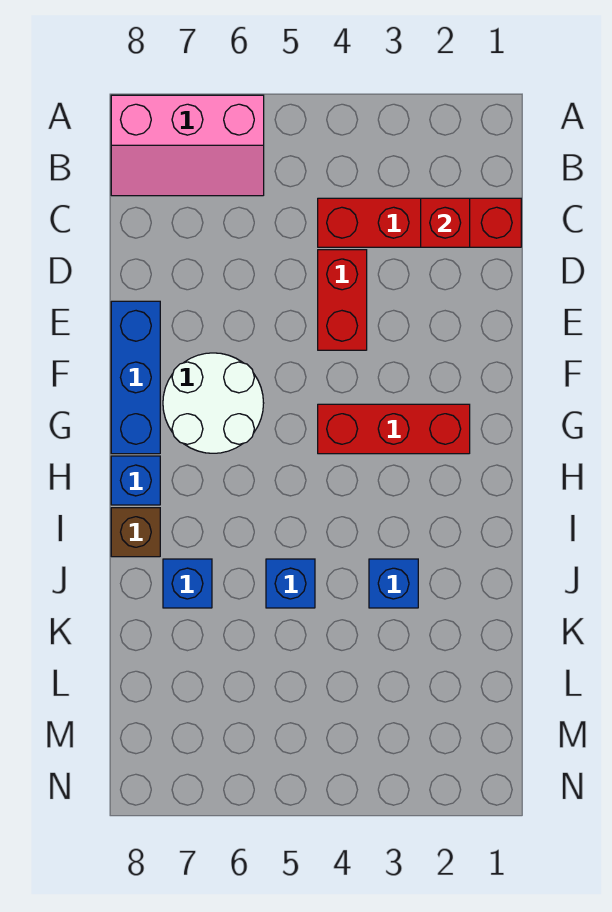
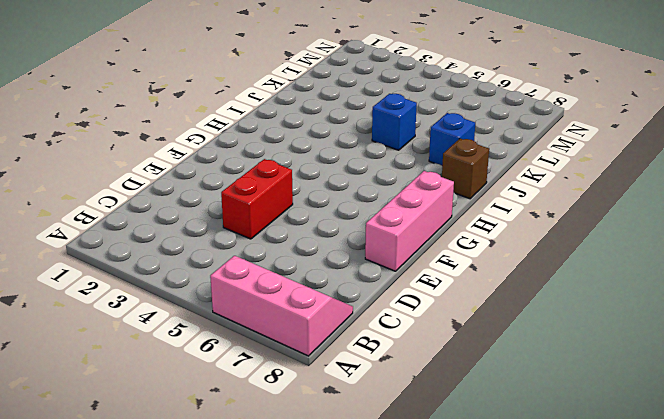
pink 1x3 brick [365,171,454,271] -> blue 1x3 brick [111,301,160,454]
none -> red 1x4 brick [318,198,521,247]
none -> white 2x2 round brick [163,353,264,453]
none -> red 1x3 brick [318,404,470,454]

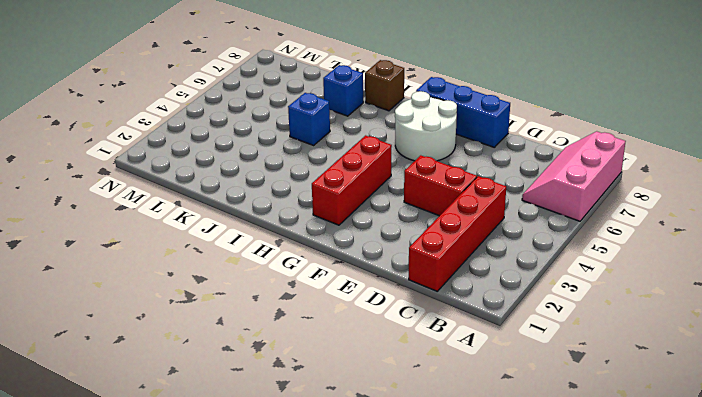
none -> blue 1x1 brick [111,456,160,505]
none -> blue 1x1 brick [369,559,418,608]
none -> red 1x1 brick [421,198,470,247]

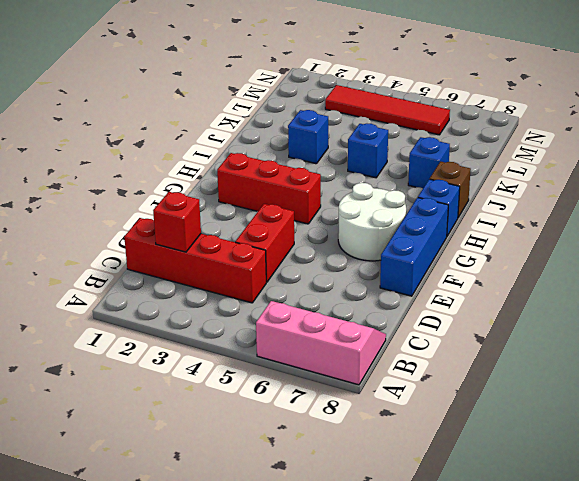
red 1x4 tile [325,85,450,135] -> none

